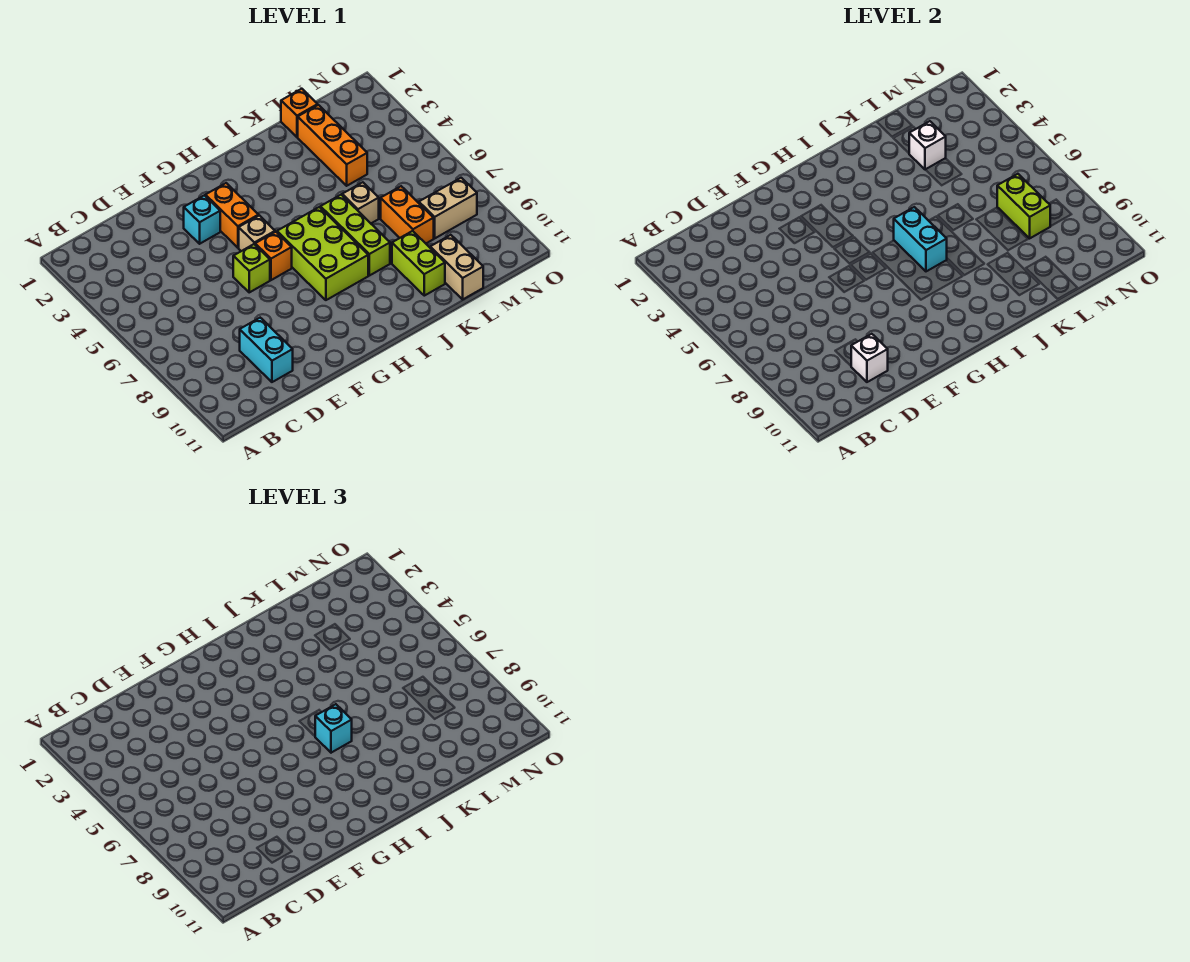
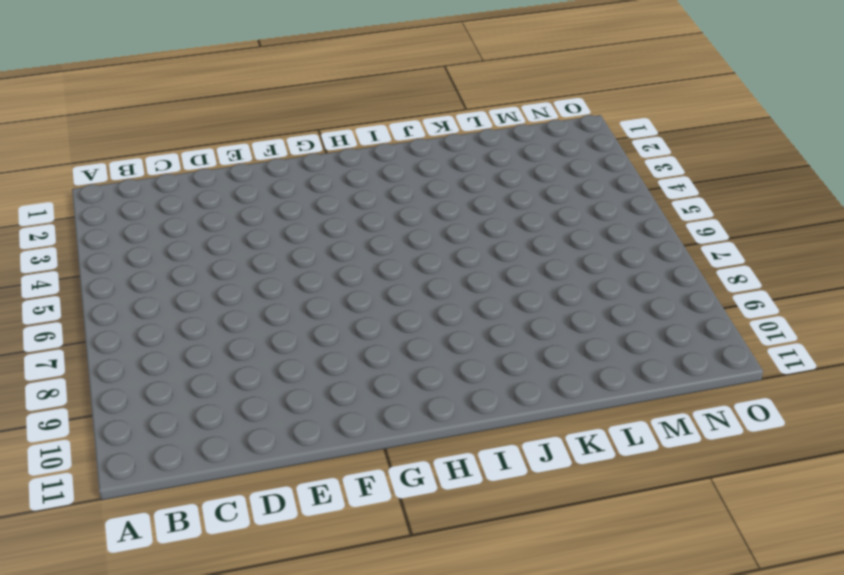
none -> cyan 1x2 brick [240,318,293,382]
none -> cyan 1x1 brick [184,195,220,244]
none -> lime 1x1 brick [233,244,270,292]

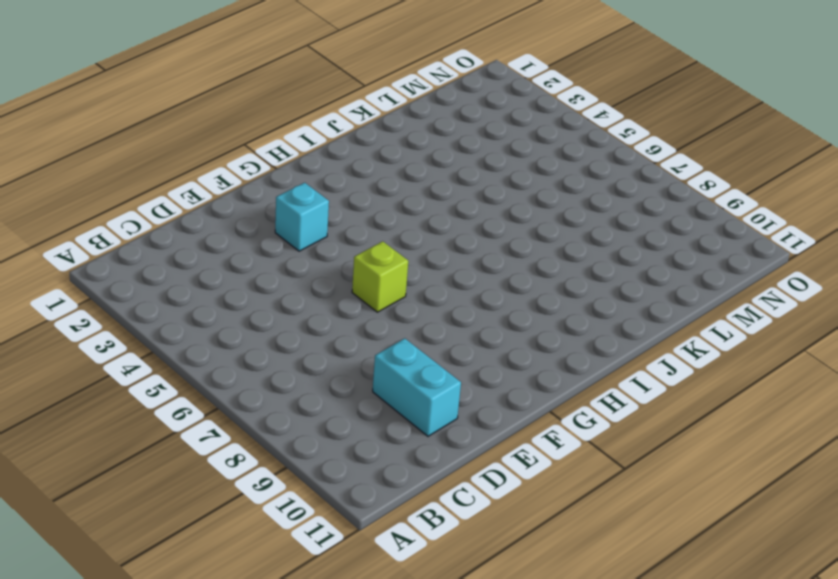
none -> orange 1x2 brick [206,183,259,248]
none -> tan 1x1 brick [239,215,275,251]
none -> orange 1x1 brick [255,232,292,280]

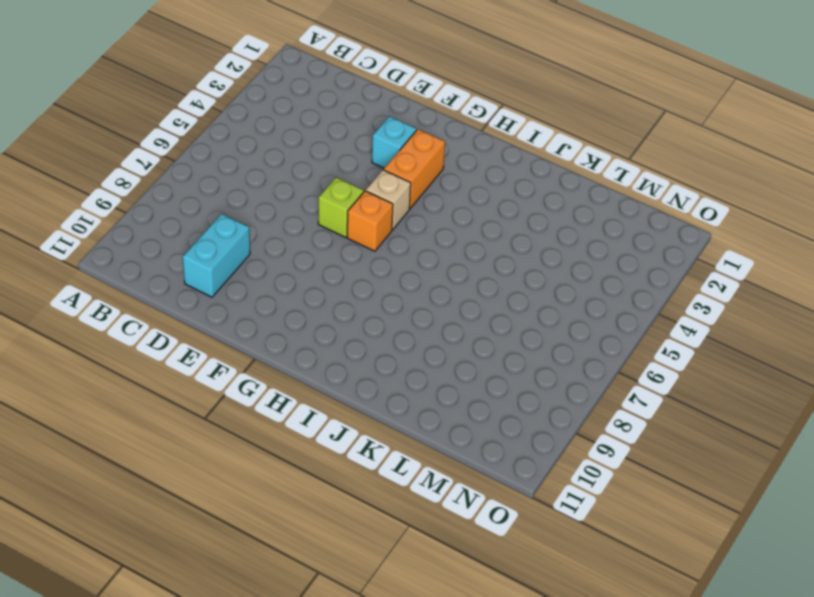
none -> lime 2x3 brick [277,207,368,300]
none -> lime 1x3 brick [320,195,390,276]
none -> tan 1x1 brick [342,182,379,223]

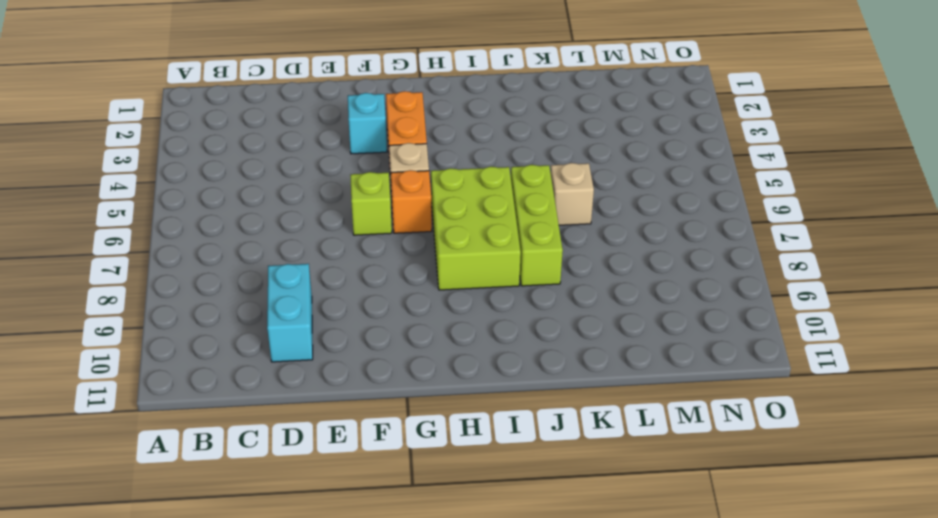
none -> lime 1x2 brick [392,231,445,296]
none -> orange 1x1 brick [281,89,318,137]
none -> orange 1x3 brick [298,105,367,186]

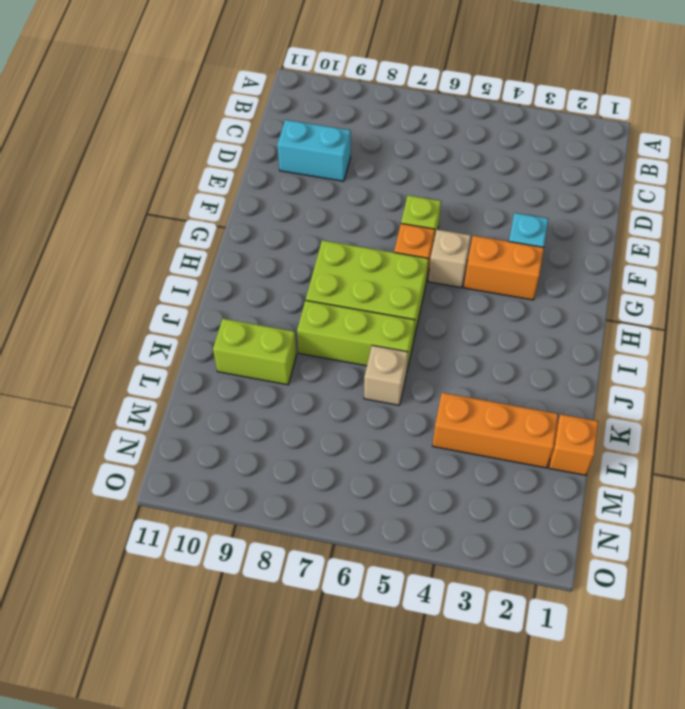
none -> orange 1x2 brick [381,186,434,243]
none -> tan 1x2 brick [430,235,483,299]
none -> tan 1x2 brick [419,178,477,238]

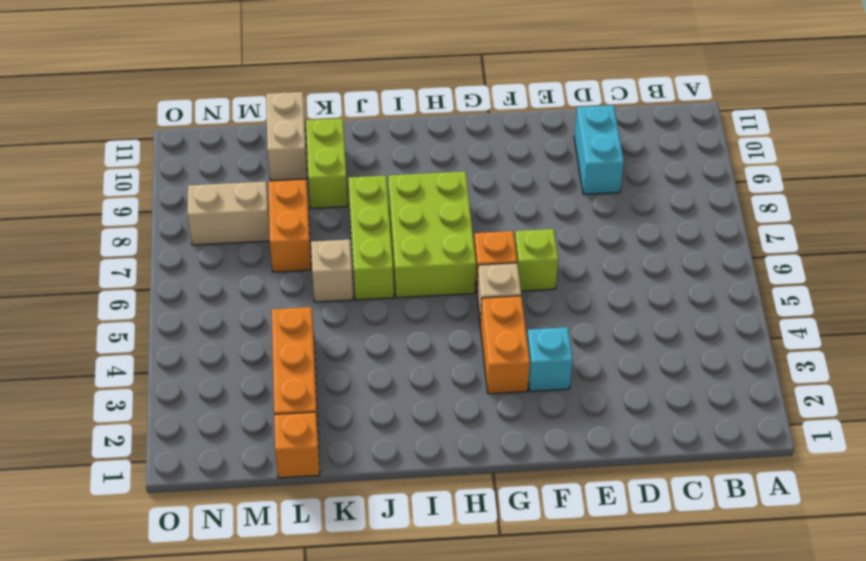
none -> white 1x1 brick [851,334,888,382]
none -> cyan 1x2 brick [894,207,947,271]
none -> white 1x1 brick [909,121,946,170]

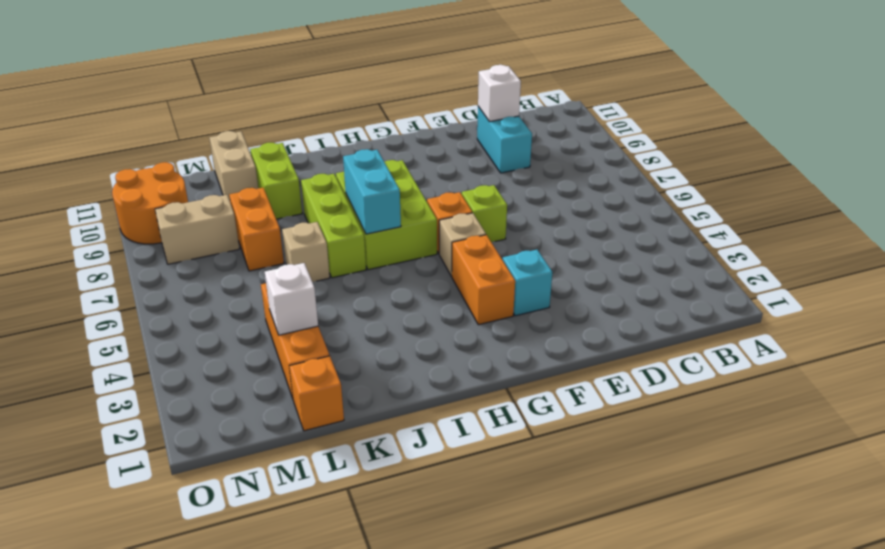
orange 2x2 round brick [112,162,188,244] -> none
none -> lime 1x2 brick [997,174,1050,238]
none -> cyan 1x1 brick [315,704,352,753]

